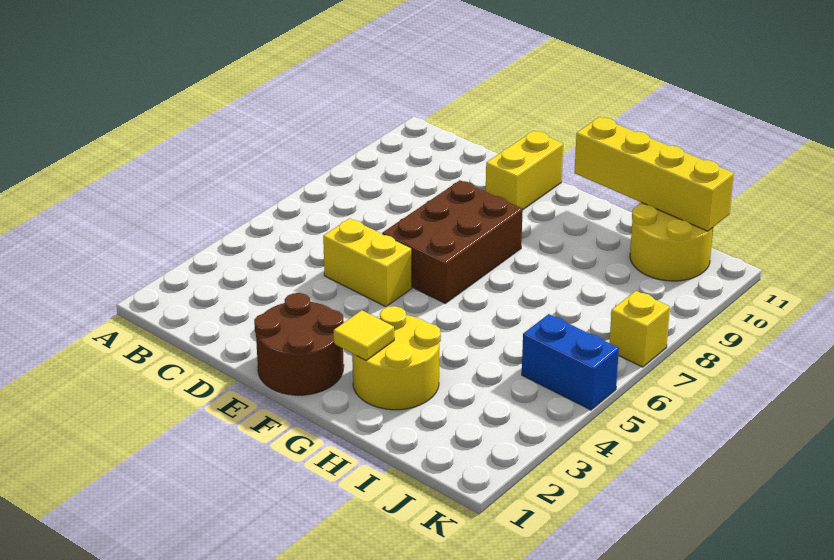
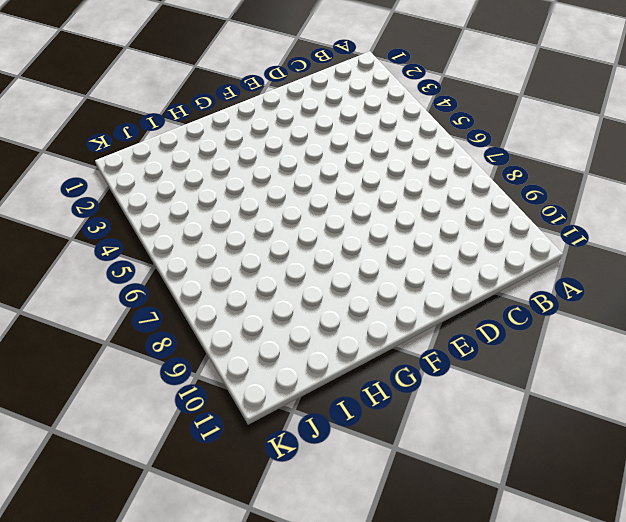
none -> yellow 1x2 brick [323,218,412,307]
none -> brown 2x2 round brick [254,293,344,395]

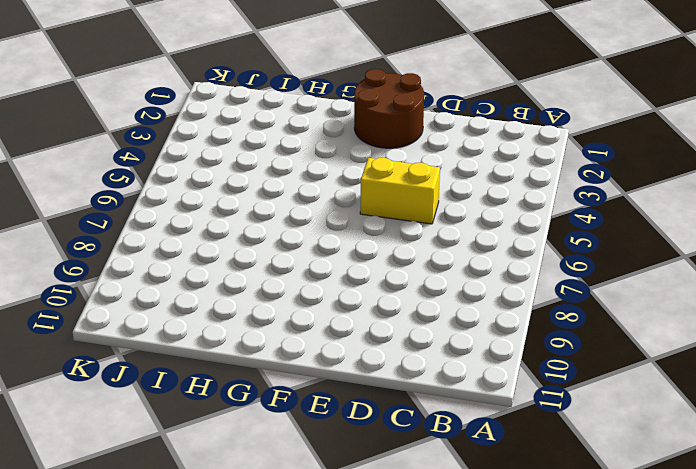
none -> brown 2x3 brick [382,180,523,303]
none -> yellow 1x2 brick [486,131,563,209]

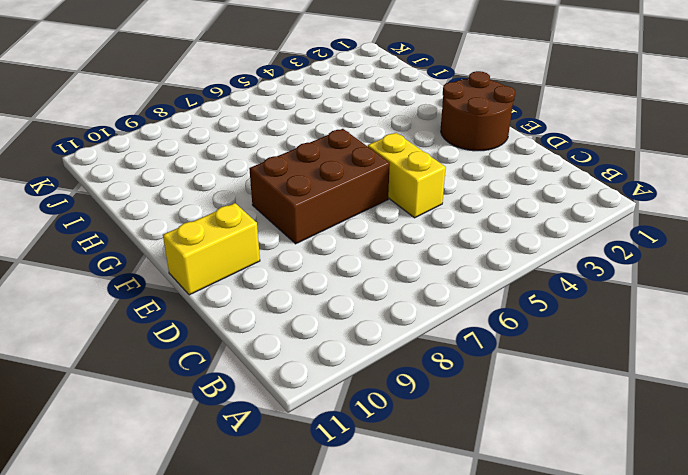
none -> yellow 2x2 round brick [352,306,441,410]
none -> yellow 2x2 round brick [630,202,713,281]

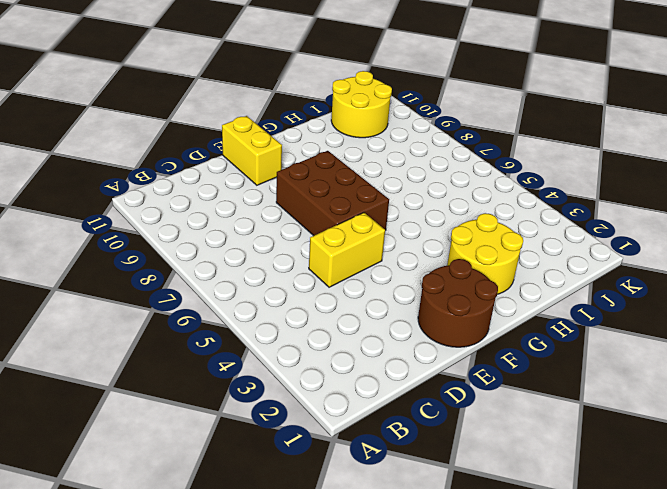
none -> blue 1x2 brick [522,314,619,410]
none -> yellow 1x1 brick [609,291,670,367]

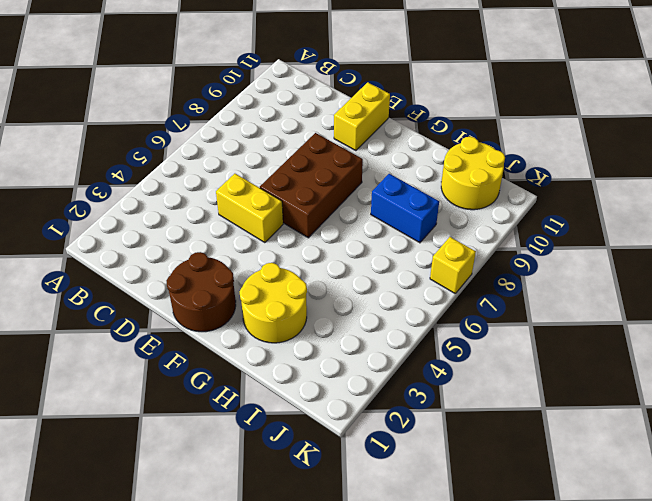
blue 1x2 brick [371,174,439,243] -> blue 1x2 brick moved to [522,314,619,410]
none -> yellow 1x1 tile [334,310,394,360]
none -> yellow 1x4 brick [574,117,734,231]

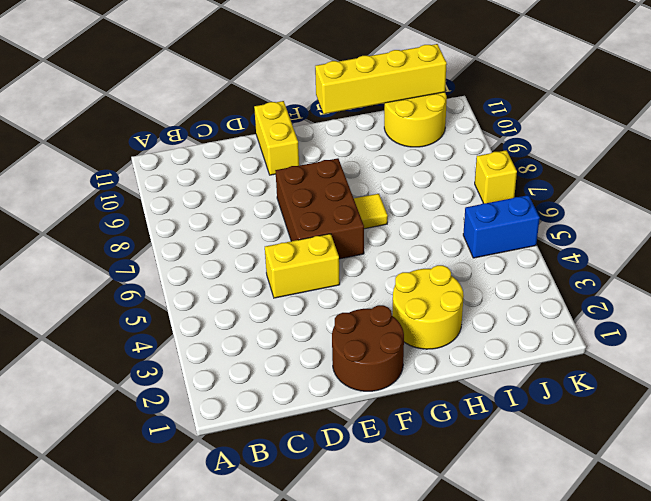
yellow 1x1 tile [354,194,388,229] -> yellow 1x1 tile moved to [334,310,394,360]

